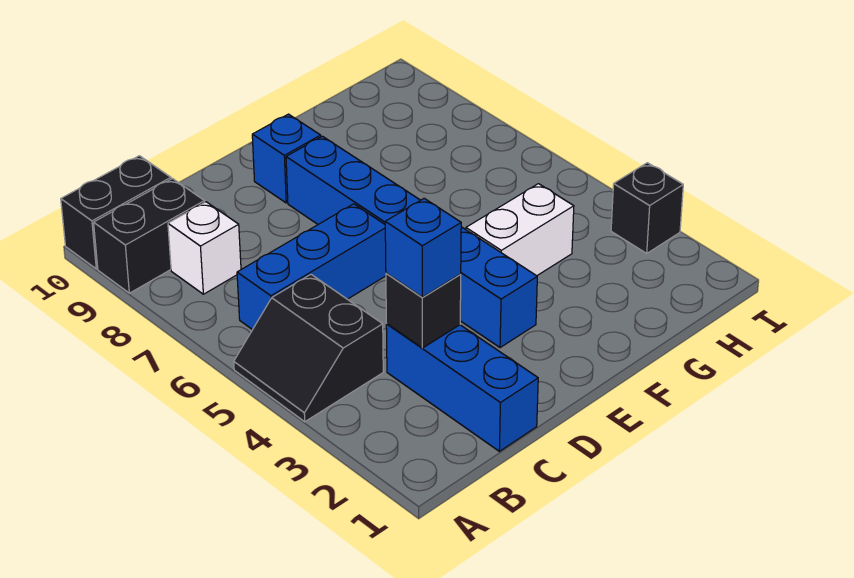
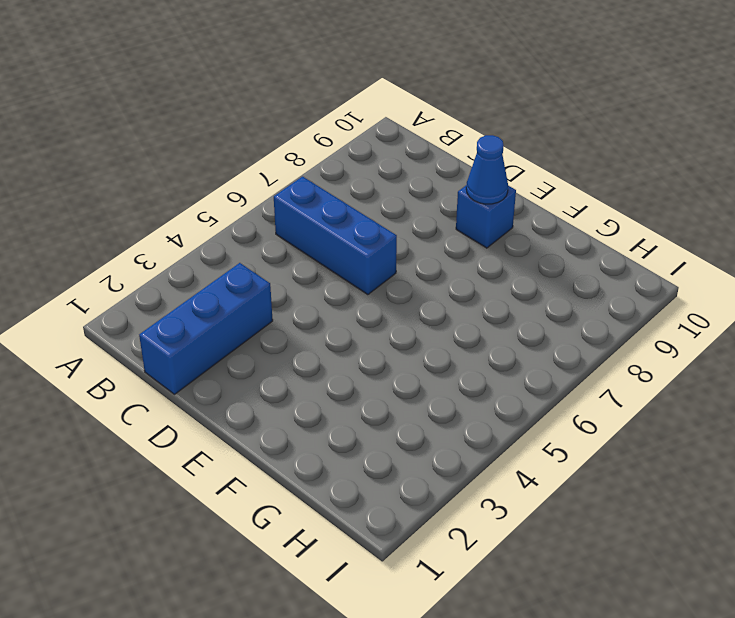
blue 1x1 cone [466,135,508,204] -> none
none -> black 2x2 slope [234,275,383,422]
none -> black 1x2 brick [94,179,205,293]
none -> black 1x2 brick [61,156,171,269]

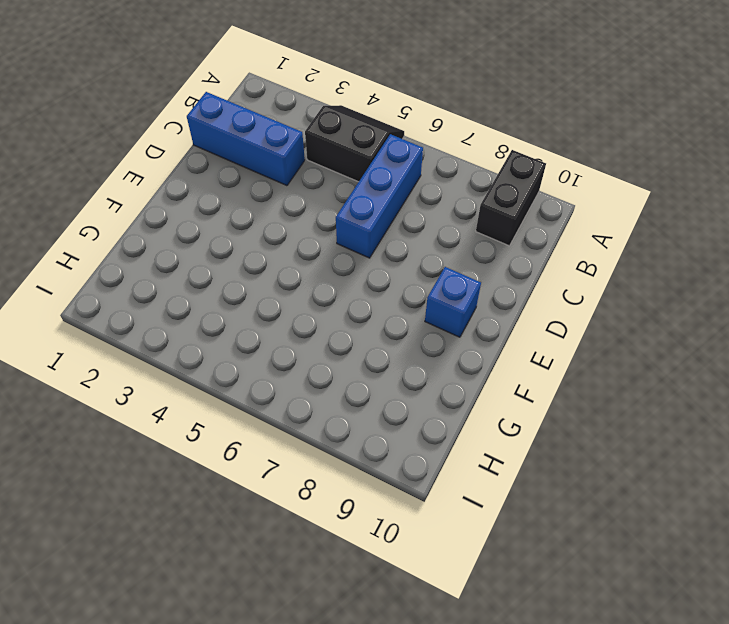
none -> black 1x2 brick [61,156,171,269]
none -> white 1x1 brick [168,202,241,294]
none -> blue 1x6 brick [286,136,537,348]

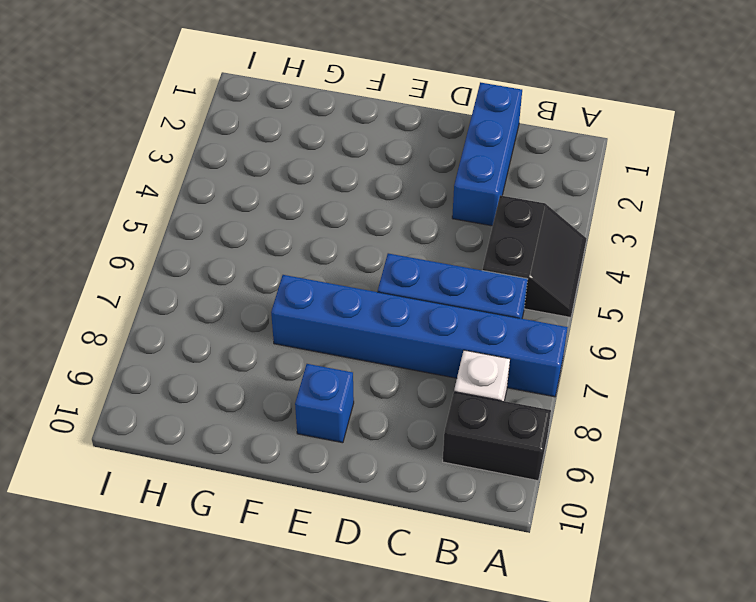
blue 1x6 brick [271,275,568,397] -> blue 1x6 brick turned to [286,136,537,348]
none -> black 1x2 brick [61,156,171,269]
none -> white 1x2 brick [466,184,574,276]
none -> black 1x1 brick [611,163,683,253]

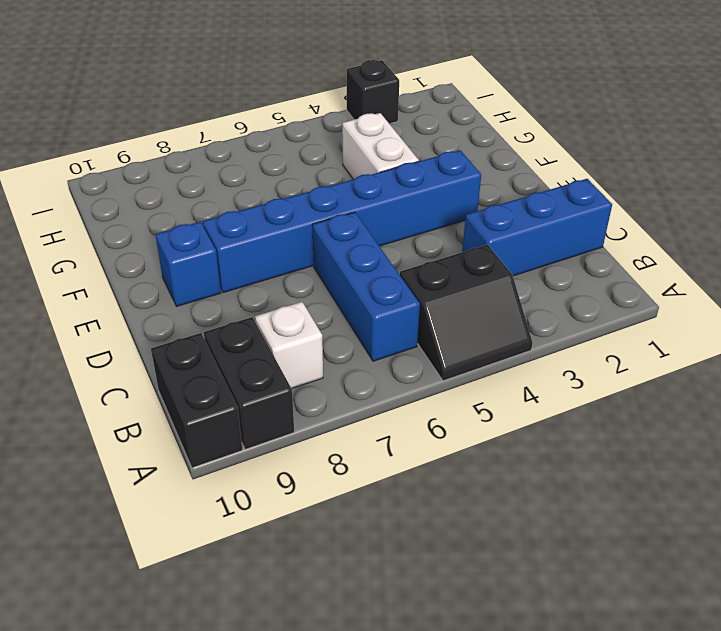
none -> black 1x1 brick [386,273,461,348]
none -> blue 1x1 brick [385,198,461,297]

